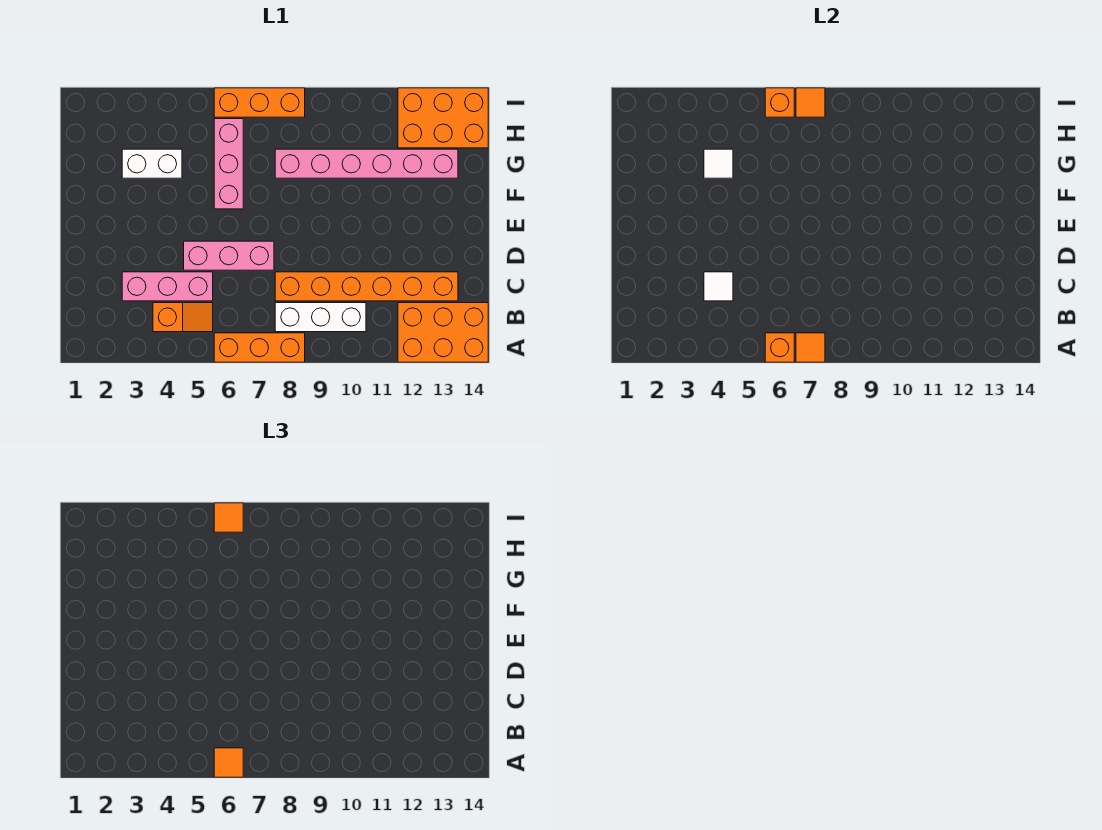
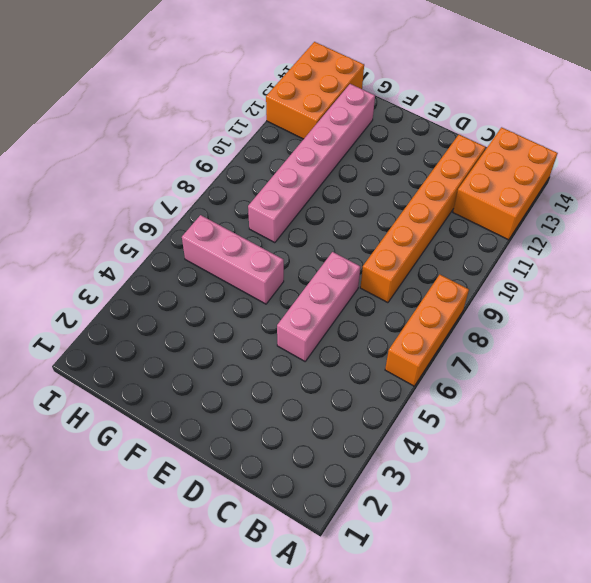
none -> orange 1x2 slope [153,303,213,332]
none -> white 1x3 brick [275,303,366,332]
none -> pink 1x3 brick [122,272,213,301]

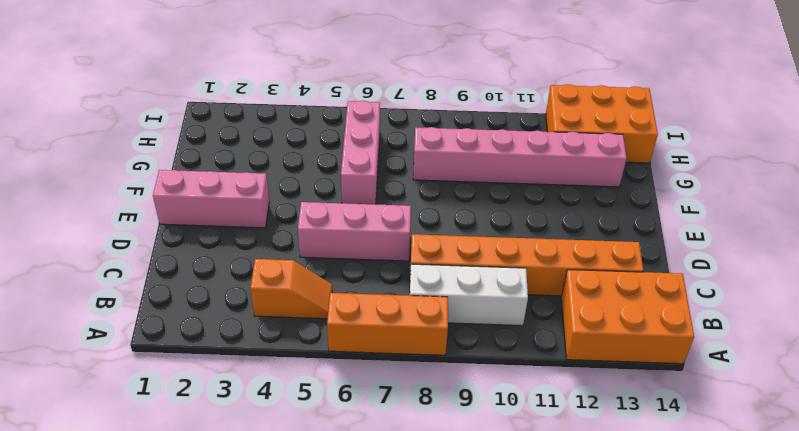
pink 1x3 brick [153,170,269,228] -> pink 1x3 brick moved to [122,272,213,301]
none -> white 1x2 brick [122,149,182,178]
none -> orange 1x3 brick [214,88,305,117]
none -> orange 1x1 brick [765,333,794,362]

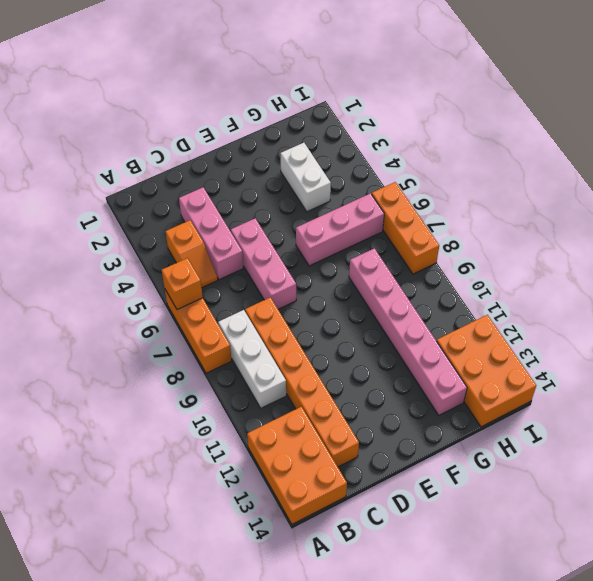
none -> orange 1x1 tile [796,333,825,362]
none -> white 1x1 tile [704,272,733,301]
none -> white 1x1 tile [704,149,733,178]

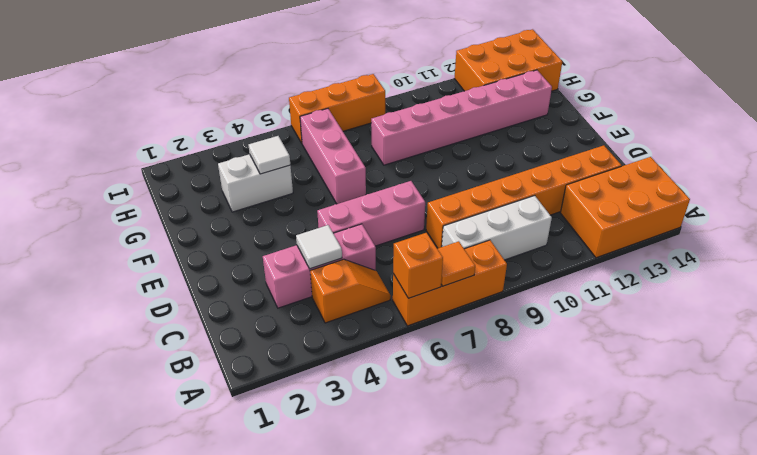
none -> orange 1x1 brick [765,88,794,117]
none -> orange 1x1 tile [796,88,825,117]
none -> orange 1x1 tile [214,748,243,777]

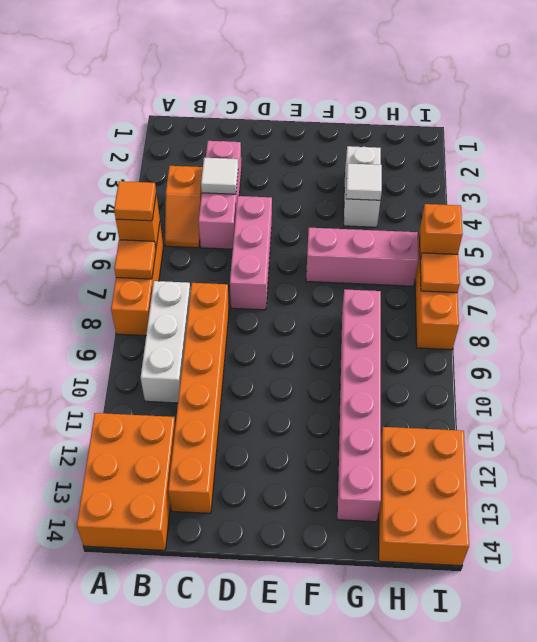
none -> orange 1x1 tile [214,503,243,532]

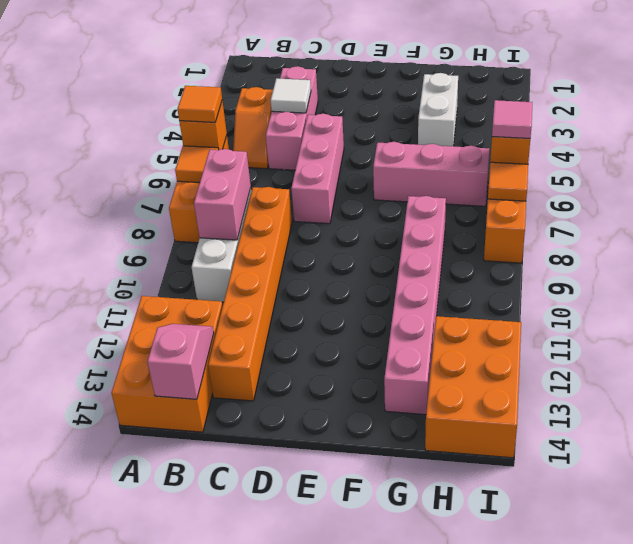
pink 1x2 brick [194,149,251,240] -> none
pink 1x2 slope [147,324,214,399] -> none
pink 1x1 tile [492,100,532,138] -> orange 1x1 tile [214,503,243,532]
none -> white 1x1 tile [704,149,733,178]

